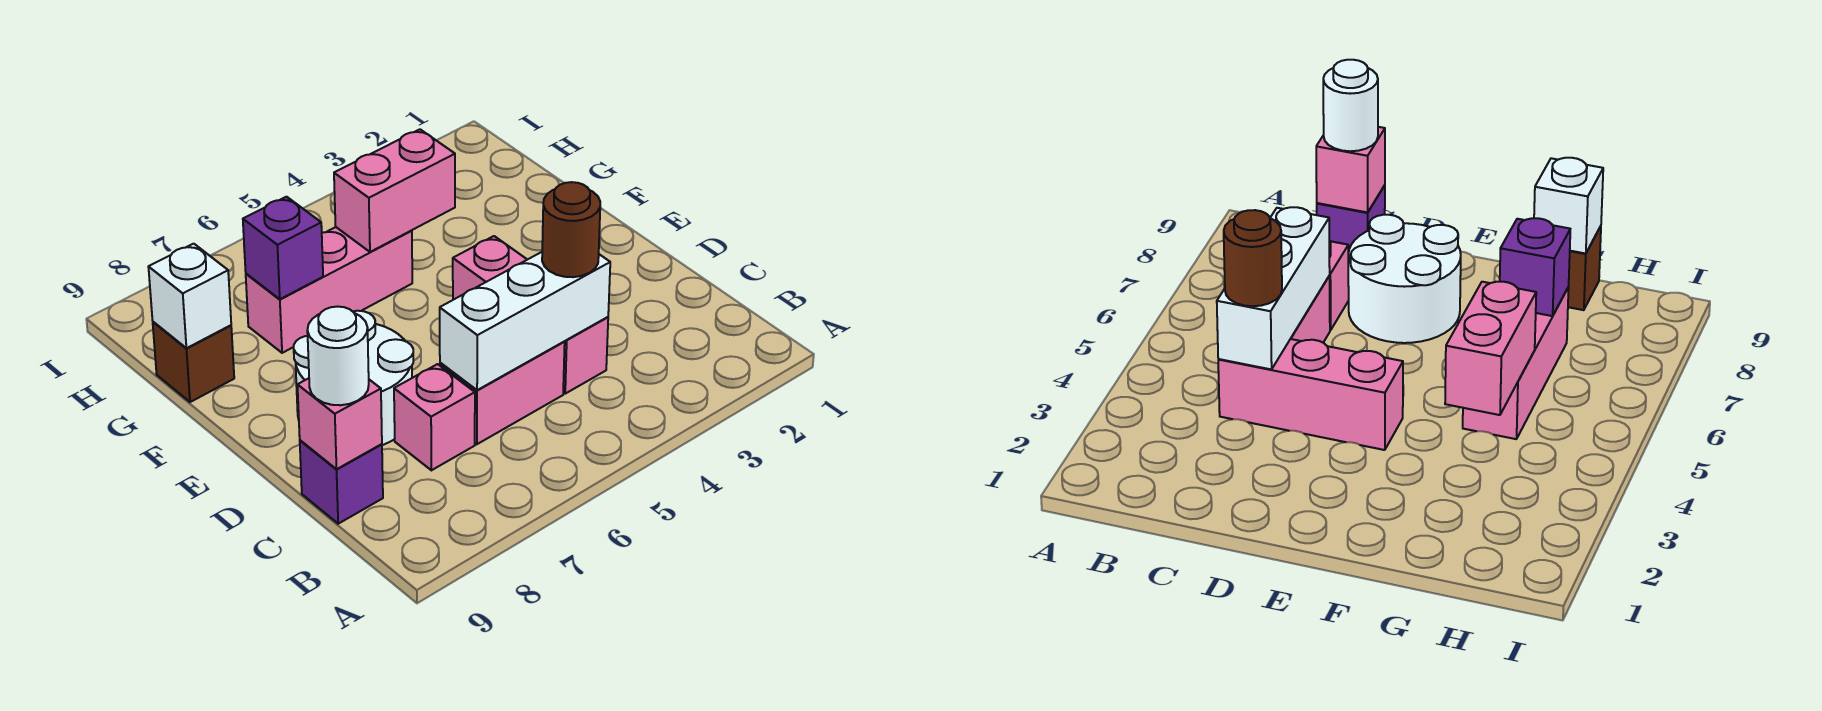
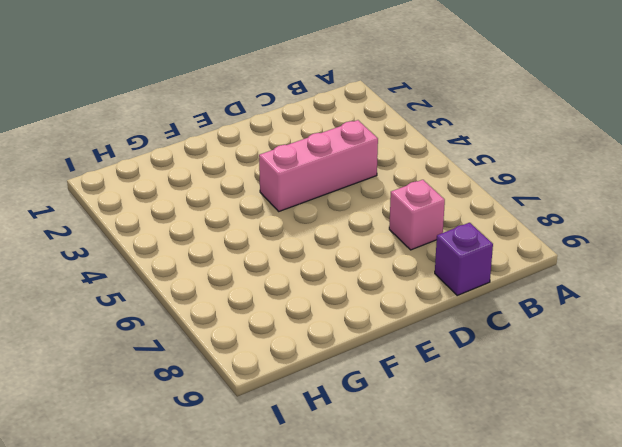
none -> pink 1x2 brick [440,342,565,444]
none -> white 2x2 round brick [294,311,413,445]
none -> pink 1x3 brick [246,227,412,353]

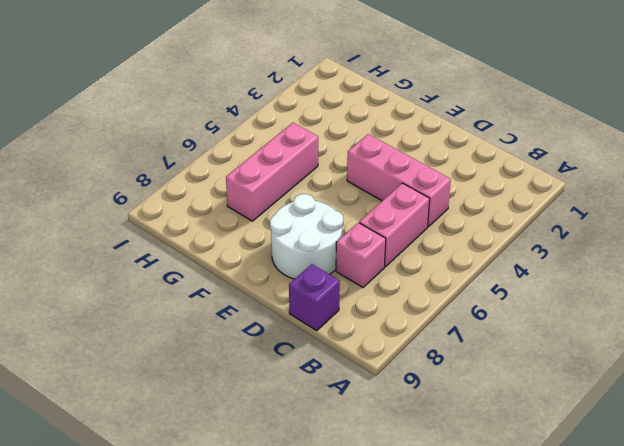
none -> brown 1x1 brick [153,322,234,402]
none -> white 1x3 brick [440,252,610,390]
none -> pink 1x1 brick [298,378,382,469]

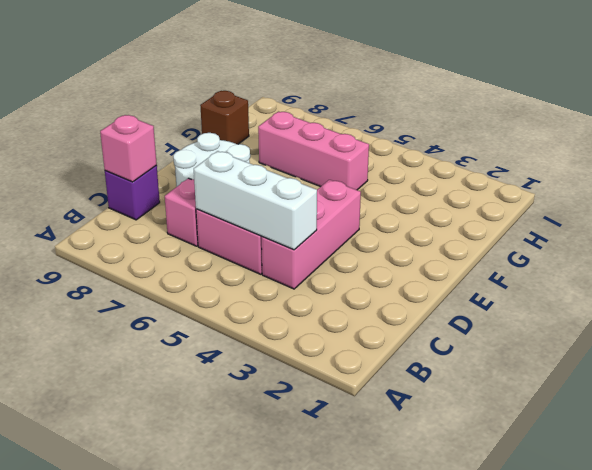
none -> pink 1x2 brick [334,129,455,252]
none -> purple 1x1 brick [243,197,323,299]
none -> white 1x1 brick [149,244,231,348]

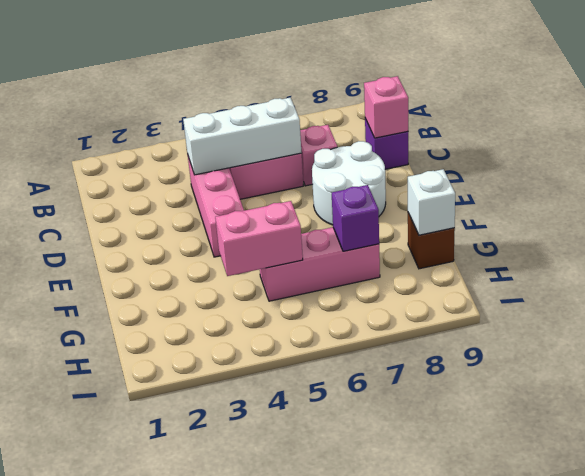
none -> brown 1x1 round brick [542,182,600,277]
none -> white 1x1 round brick [307,307,369,405]

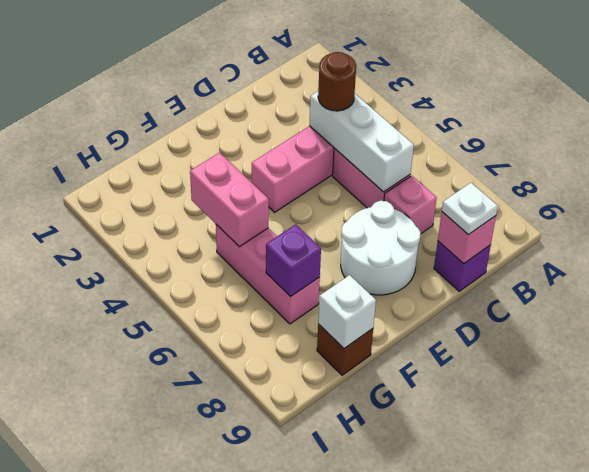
white 1x1 plate [442,183,498,235] -> white 1x1 round brick [307,307,369,405]

